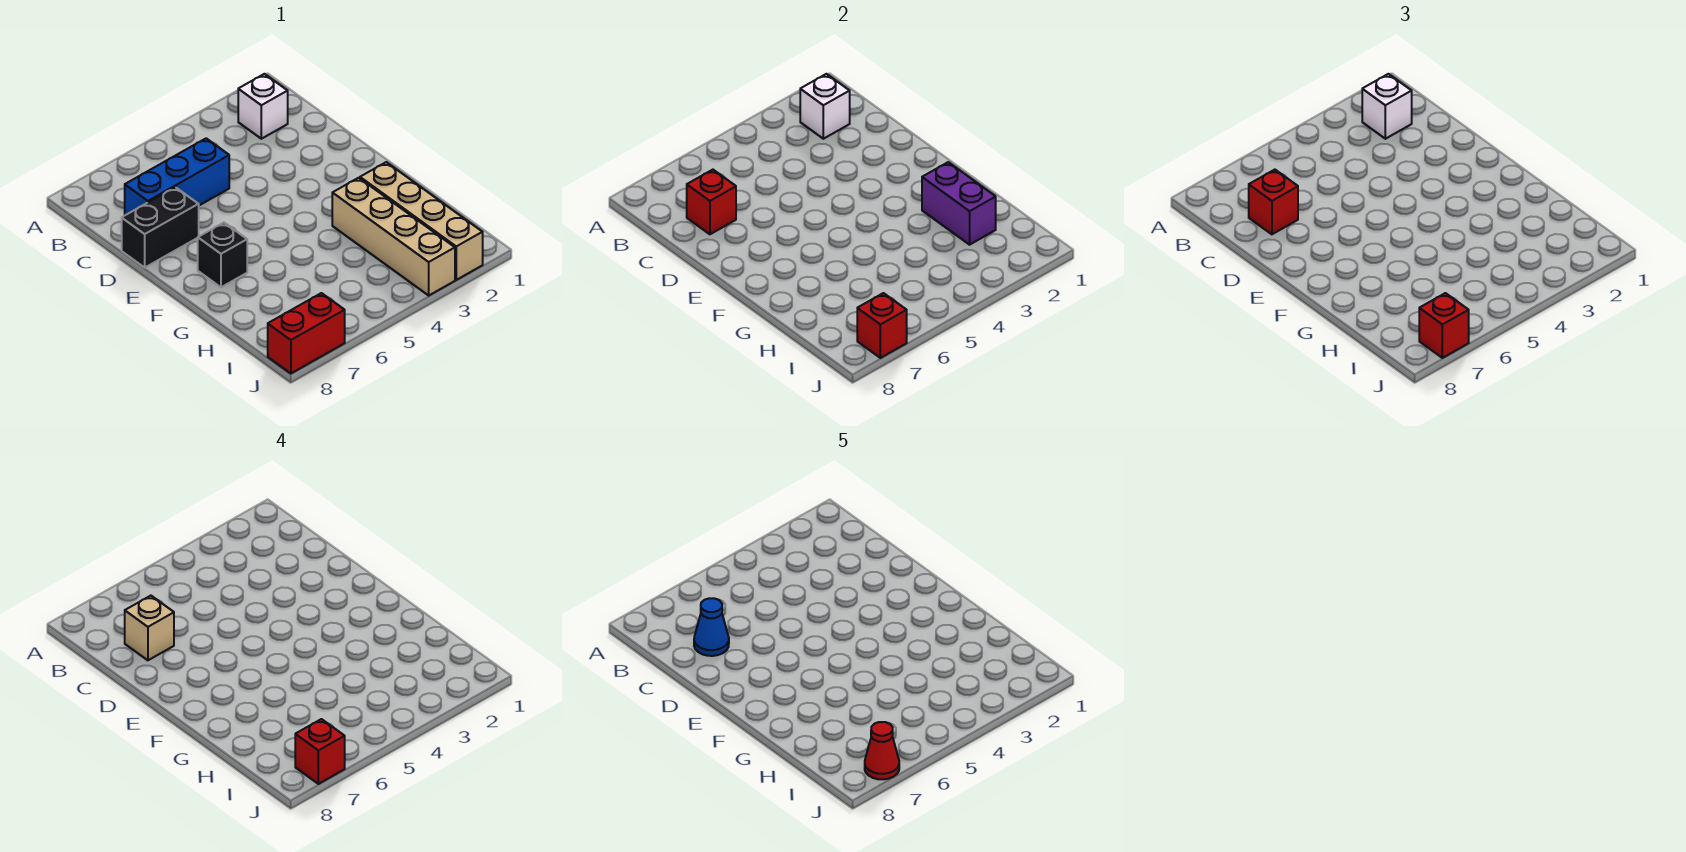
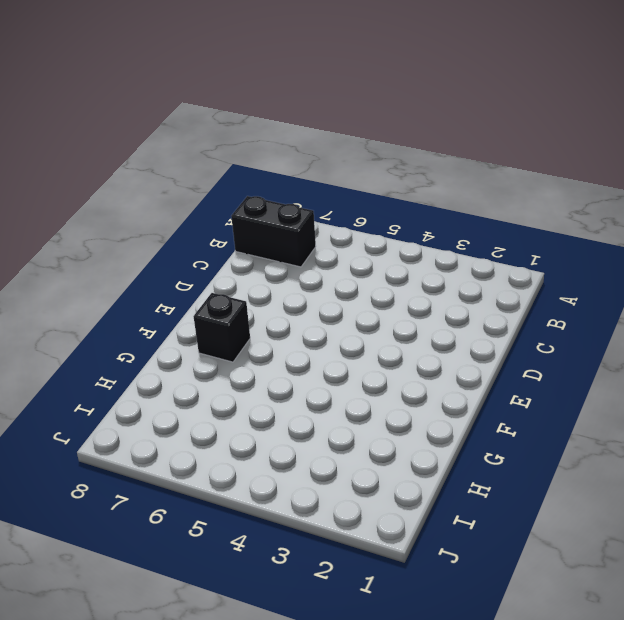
black 1x2 brick [231,196,316,267] -> black 1x2 brick moved to [122,187,199,267]
none -> white 1x1 brick [238,74,288,139]
none -> blue 1x3 brick [125,138,229,215]
none -> tan 1x4 brick [360,162,483,280]

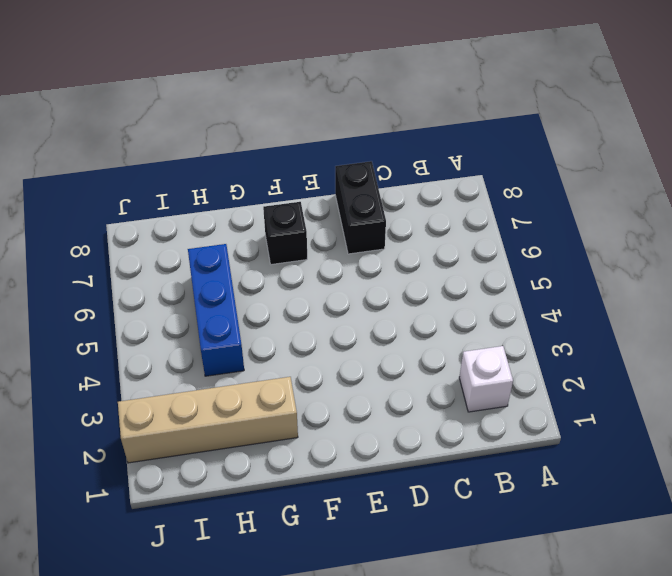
blue 1x3 brick [188,244,244,376] -> blue 1x3 brick moved to [125,138,229,215]
none -> tan 1x4 brick [332,178,455,295]
none -> red 1x2 brick [268,293,345,373]
none -> white 1x1 brick [800,74,850,139]

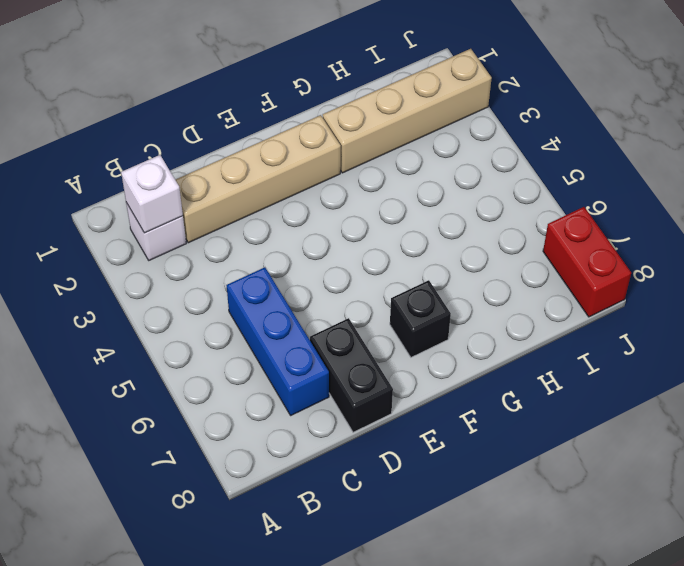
tan 1x4 brick [175,115,341,243] -> tan 1x4 brick moved to [332,178,455,295]
none -> red 1x1 brick [687,170,736,234]
none -> purple 1x2 brick [922,162,996,245]
none -> red 1x1 brick [857,293,907,358]

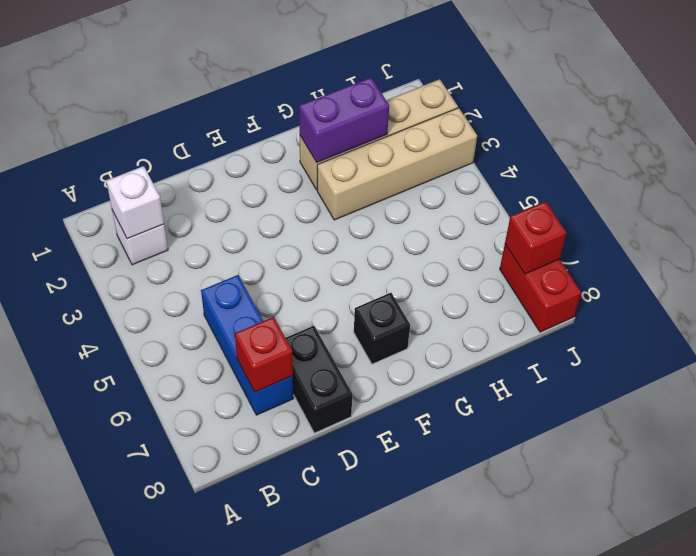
none -> white 1x1 brick [1362,74,1412,139]
none -> red 1x1 brick [1249,170,1298,234]
none -> red 1x1 brick [1419,293,1469,358]

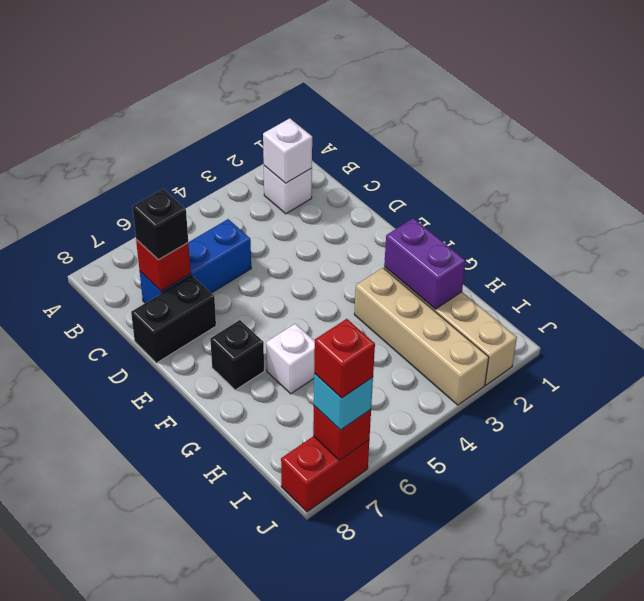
black 1x1 brick [133,189,188,260] -> red 1x1 brick [1249,170,1298,234]
white 1x1 brick [266,324,315,394] -> white 1x1 brick moved to [1362,74,1412,139]
cyan 1x1 brick [314,374,373,430] -> red 1x1 brick [1419,293,1469,358]
none -> tan 1x1 brick [125,596,174,660]
none -> blue 1x1 cone [694,598,729,656]
none -> red 1x1 cone [865,722,899,779]

